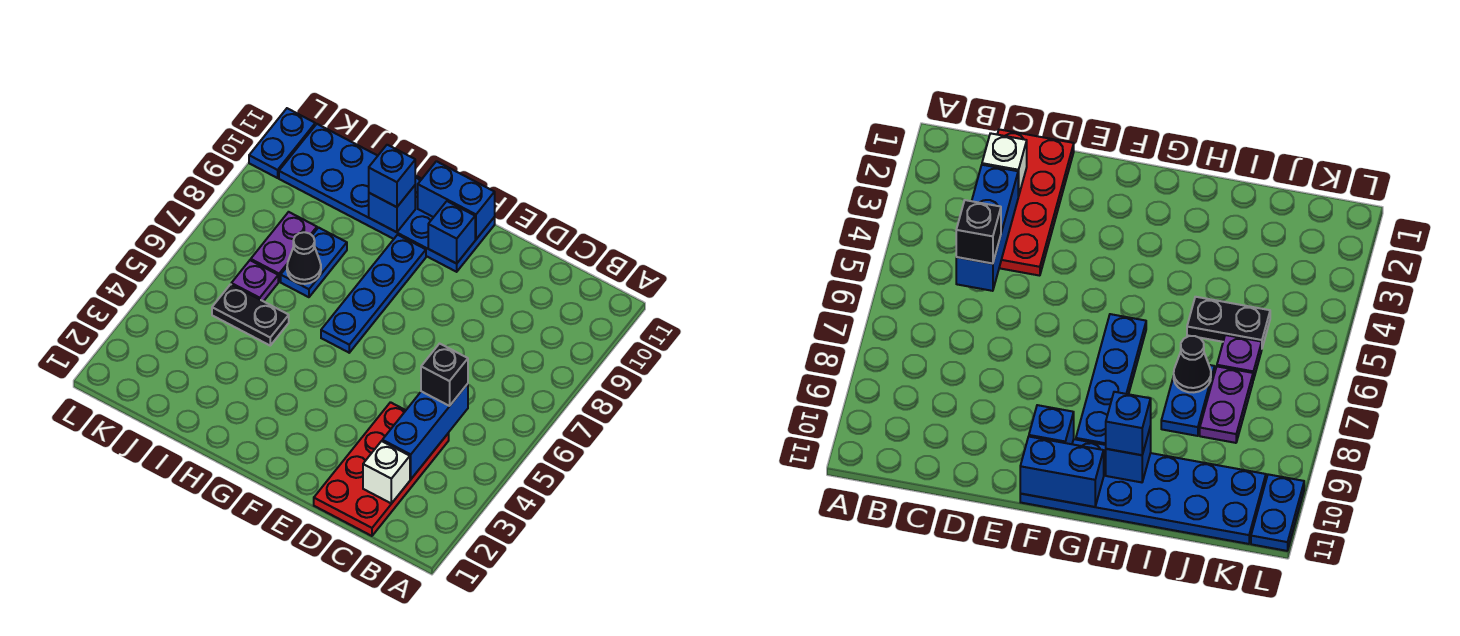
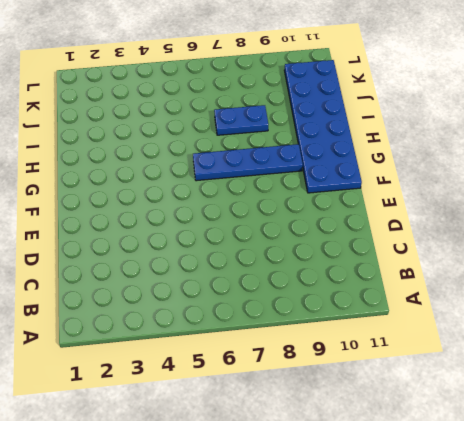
none -> red 2x4 plate [314,402,449,536]
none -> black 1x2 plate [212,284,289,345]
none -> purple 1x1 plate [231,260,278,301]

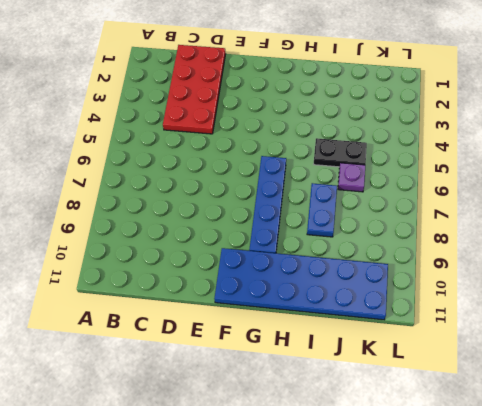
none -> purple 1x2 plate [251,212,317,282]
none -> blue 1x2 plate [249,108,315,178]
none -> white 1x1 brick [363,441,410,504]

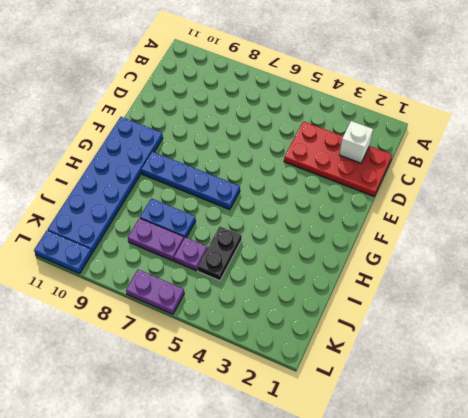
purple 1x2 plate [126,270,184,314] -> none
none -> blue 1x3 brick [382,384,468,479]
none -> blue 1x1 brick [428,201,475,264]
none -> blue 1x2 brick [418,161,495,239]

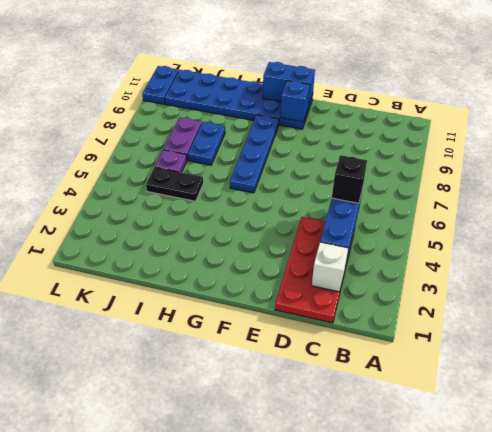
none -> blue 1x1 brick [369,186,415,232]
none -> black 1x1 cone [287,232,321,284]
none -> blue 1x1 brick [369,145,415,207]

